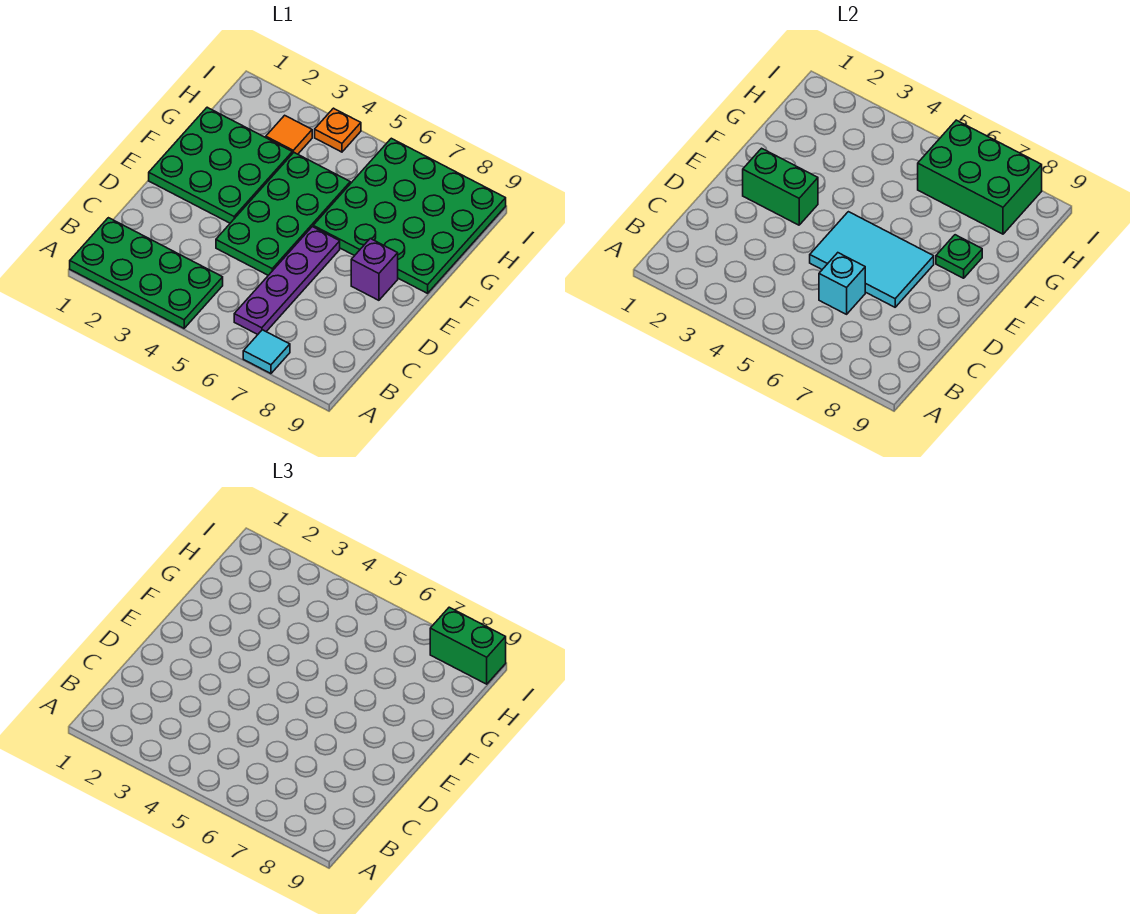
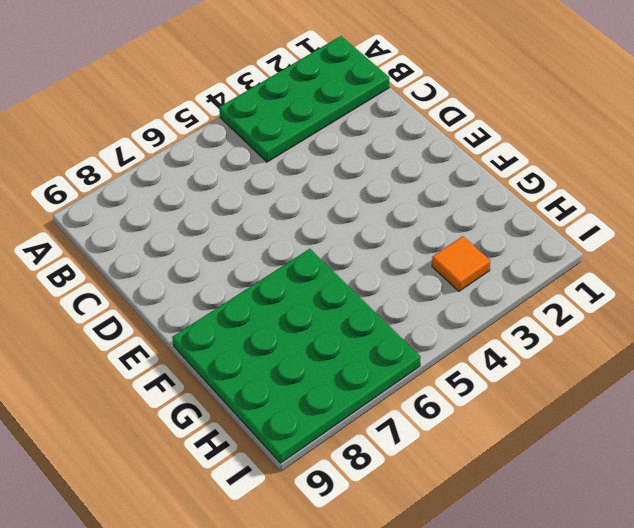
none -> cyan 1x1 tile [243,330,290,374]
none -> purple 1x4 plate [234,227,340,334]
none -> green 2x4 plate [216,153,350,275]

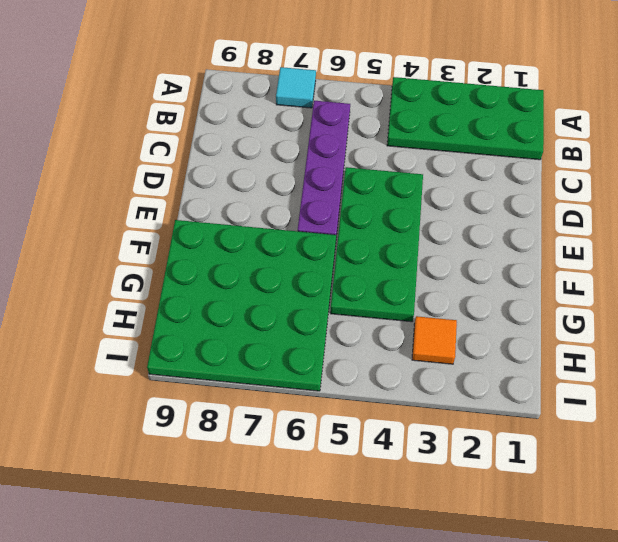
none -> green 3x3 plate [149,107,292,223]
none -> purple 1x1 brick [351,239,398,300]
none -> orange 1x1 plate [315,108,361,152]

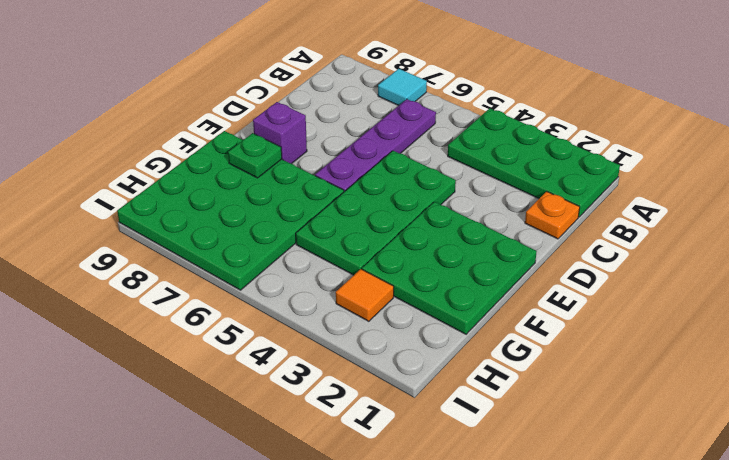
orange 1x1 plate [525,191,580,239] -> orange 1x1 plate moved to [315,108,361,152]
none -> cyan 1x1 brick [819,253,865,314]
none -> cyan 2x3 tile [810,212,934,307]
none -> green 1x2 brick [743,148,818,225]

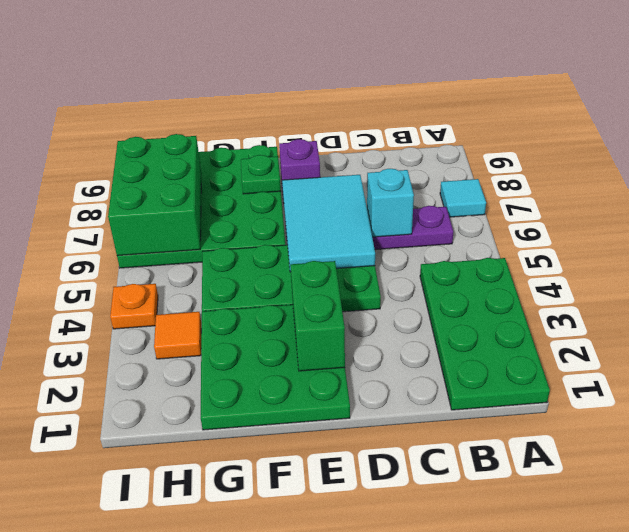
none -> green 1x2 brick [430,607,506,684]

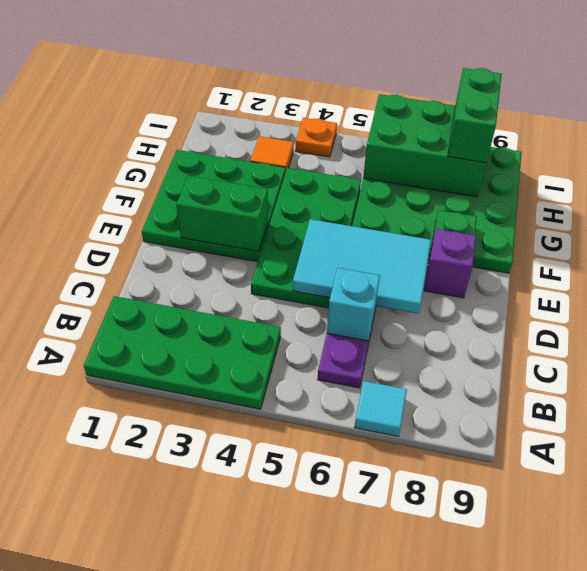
green 1x2 brick [448,68,502,163] -> green 1x2 brick turned to [430,607,506,684]

